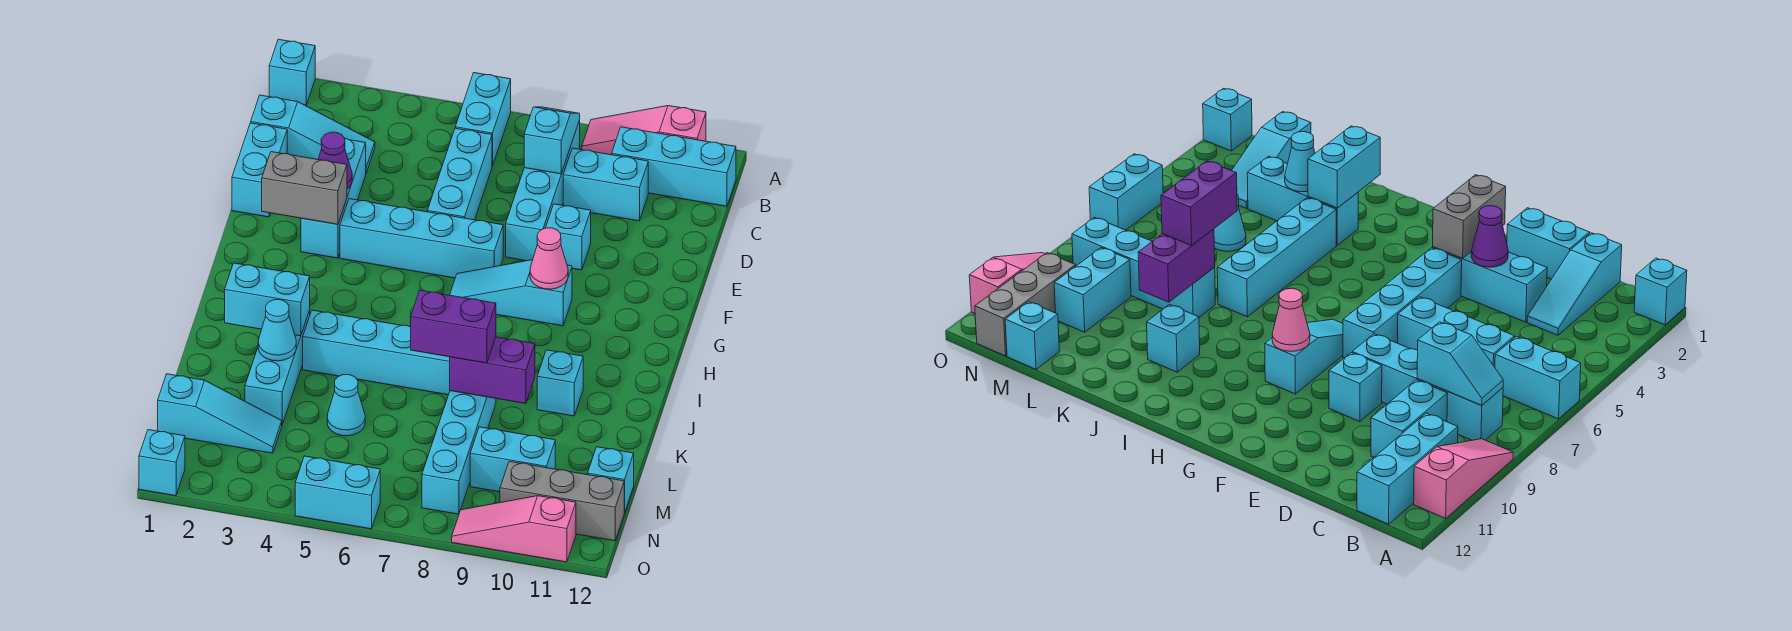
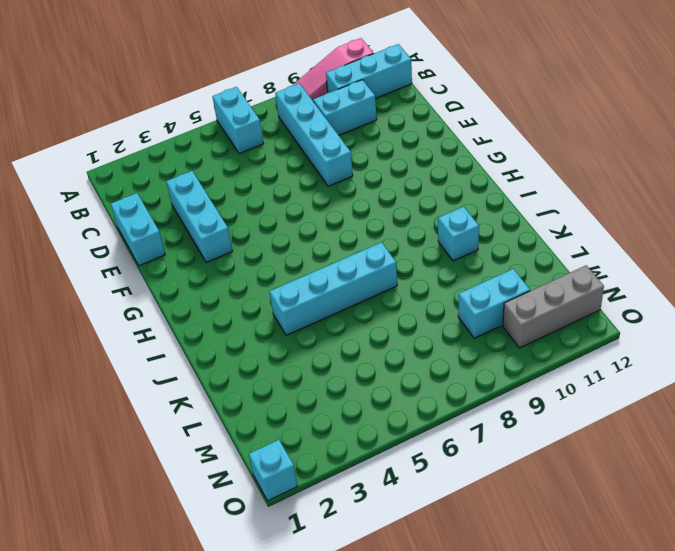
none -> cyan 1x1 brick [269,39,315,106]
none -> cyan 1x3 slope [251,95,375,173]
none -> cyan 1x3 brick [427,128,492,220]
none -> cyan 1x1 brick [546,204,591,270]

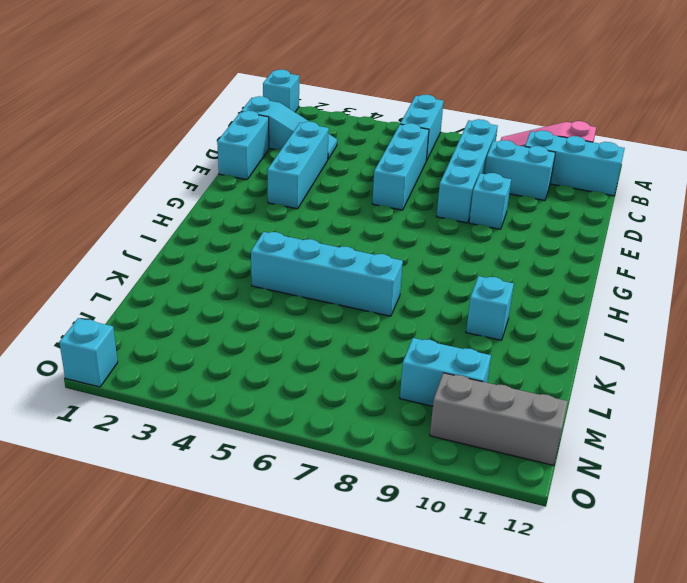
none -> cyan 1x4 brick [340,199,503,278]
none -> cyan 1x3 slope [450,260,572,326]
none -> cyan 1x3 brick [245,311,310,424]
none -> cyan 1x4 brick [422,391,496,514]

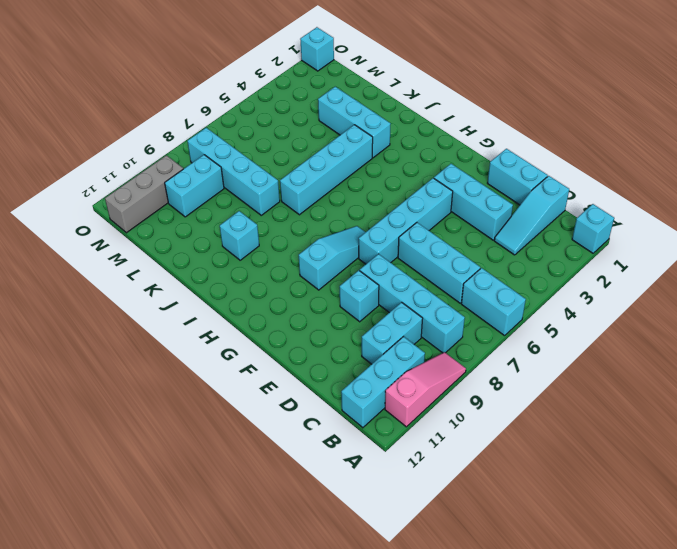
none -> cyan 1x1 cone [327,375,365,436]
none -> cyan 1x3 slope [158,374,282,453]
none -> cyan 1x1 brick [588,447,634,513]
none -> cyan 1x2 brick [295,456,380,529]

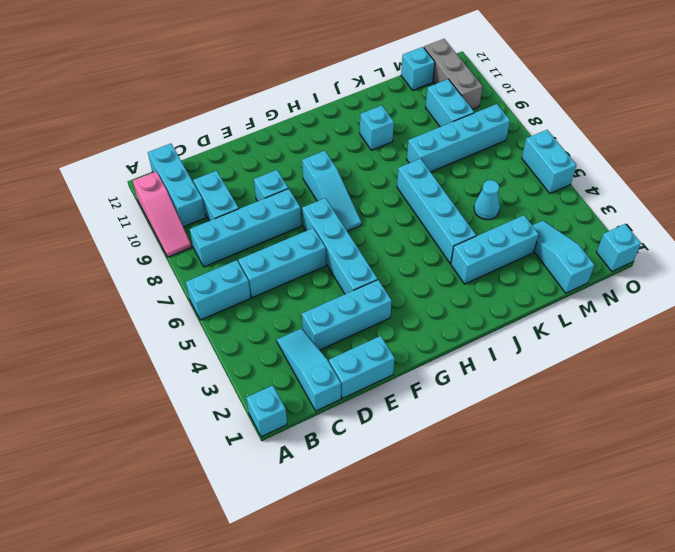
none -> pink 1x3 slope [452,496,576,562]
none -> cyan 1x2 slope [524,107,580,174]
none -> purple 1x1 cone [318,132,352,189]
none -> grey 1x2 brick [262,152,347,224]

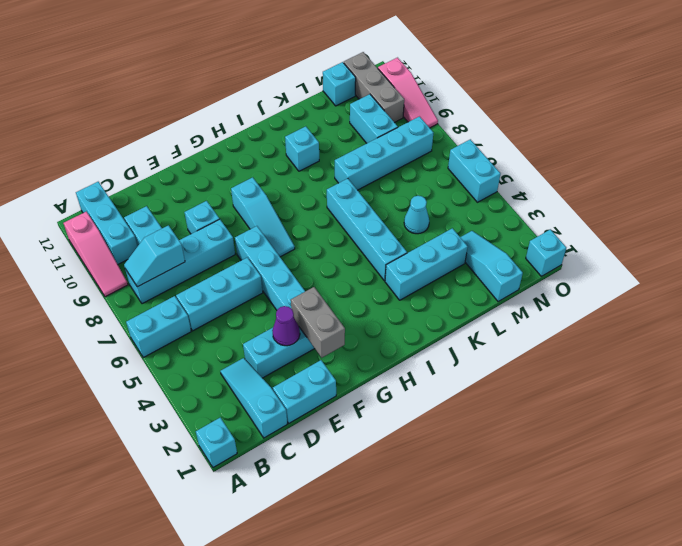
none -> pink 1x1 cone [530,228,568,289]
none -> cyan 1x2 brick [225,263,310,336]
none -> cyan 1x1 cone [258,300,296,361]
none -> purple 1x2 brick [450,337,535,403]

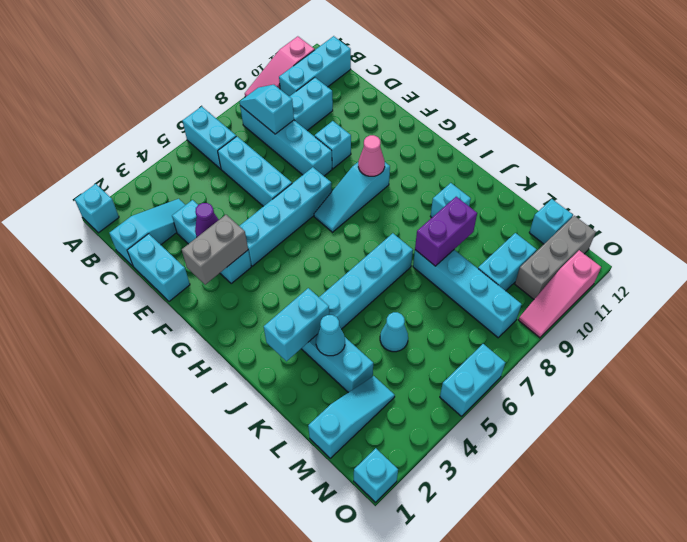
none -> purple 1x2 brick [411,290,496,363]

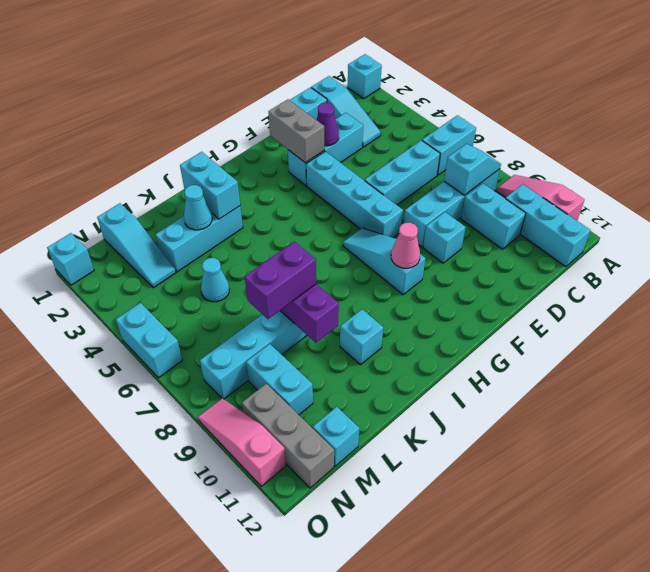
purple 1x2 brick [245,242,316,319] -> purple 1x2 brick turned to [411,290,496,363]
none -> cyan 1x4 brick [303,310,450,395]

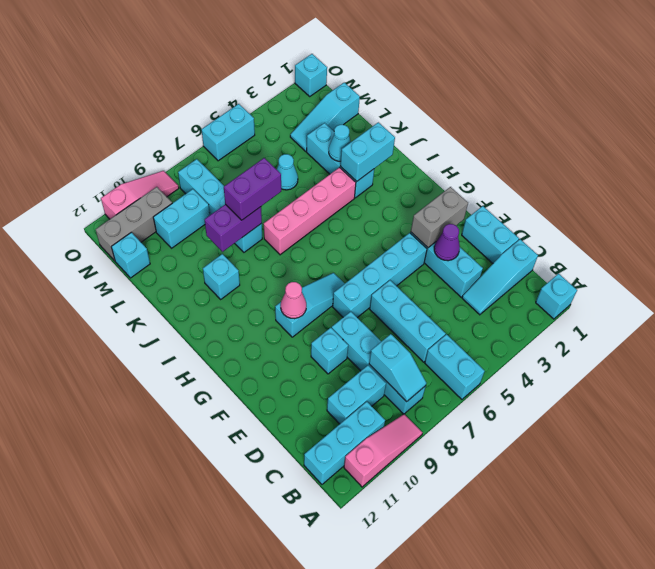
pink 1x4 brick [264,168,356,255] -> cyan 1x4 brick [303,310,450,395]

